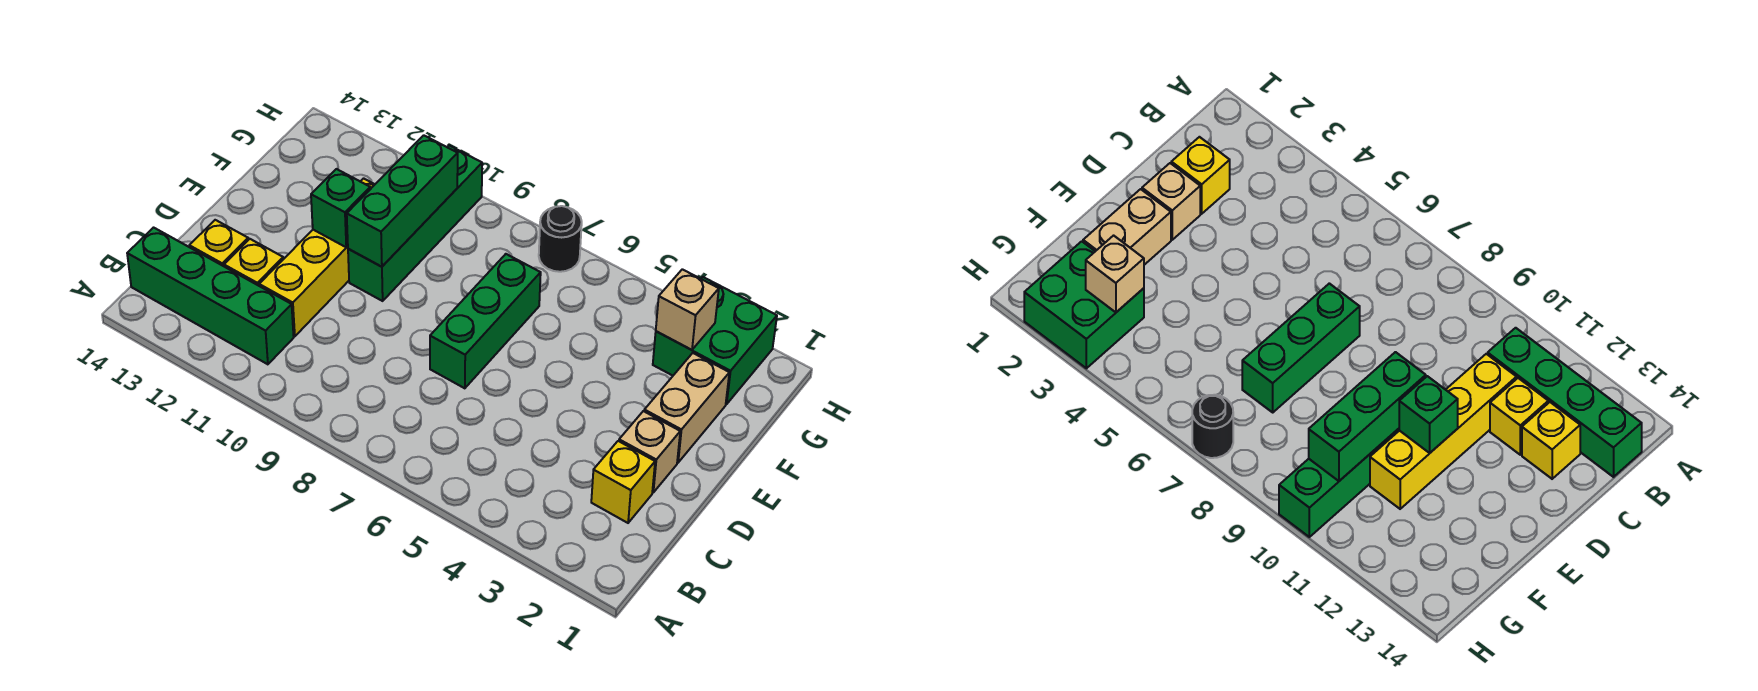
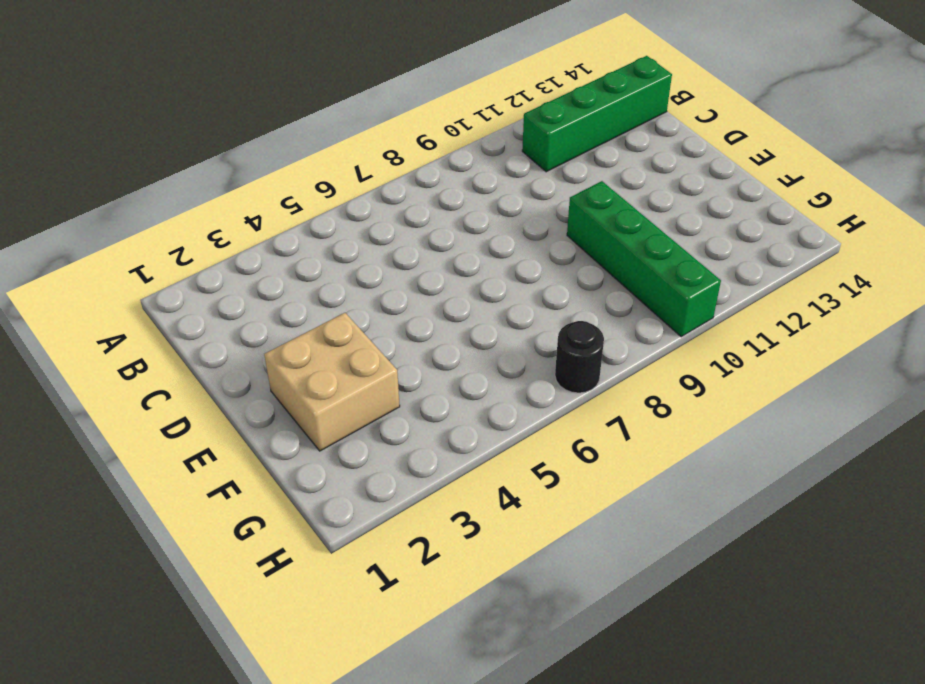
tan 2x2 brick [264,313,400,451] -> tan 1x2 brick [644,353,729,463]
none -> yellow 1x1 brick [591,441,655,523]
none -> yellow 1x4 brick [259,178,375,336]
none -> yellow 1x1 brick [224,239,283,286]

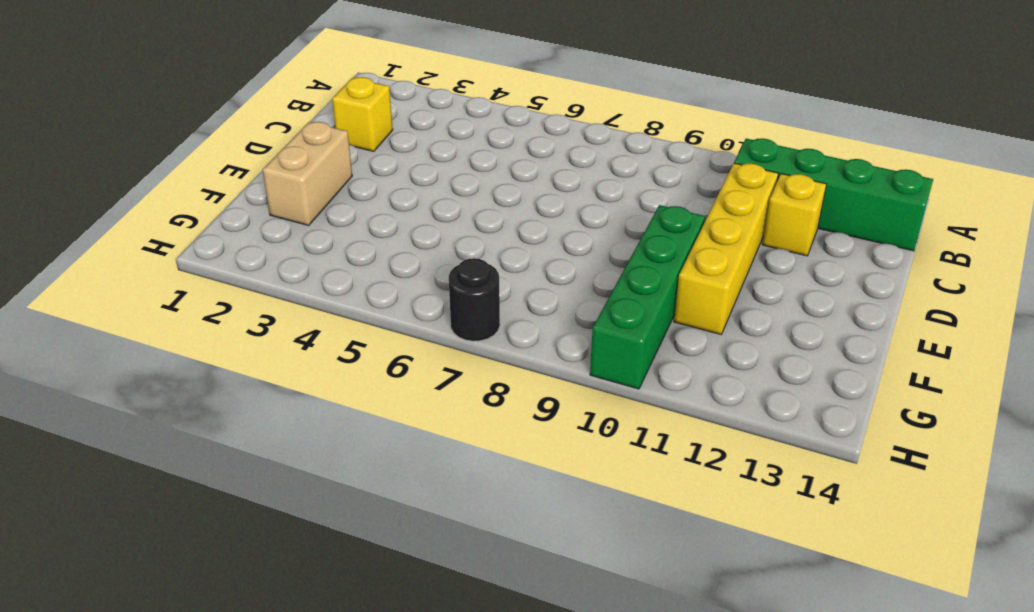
none -> yellow 1x1 brick [189,220,248,266]
none -> tan 1x1 brick [619,411,680,492]
none -> green 1x3 brick [430,254,541,388]

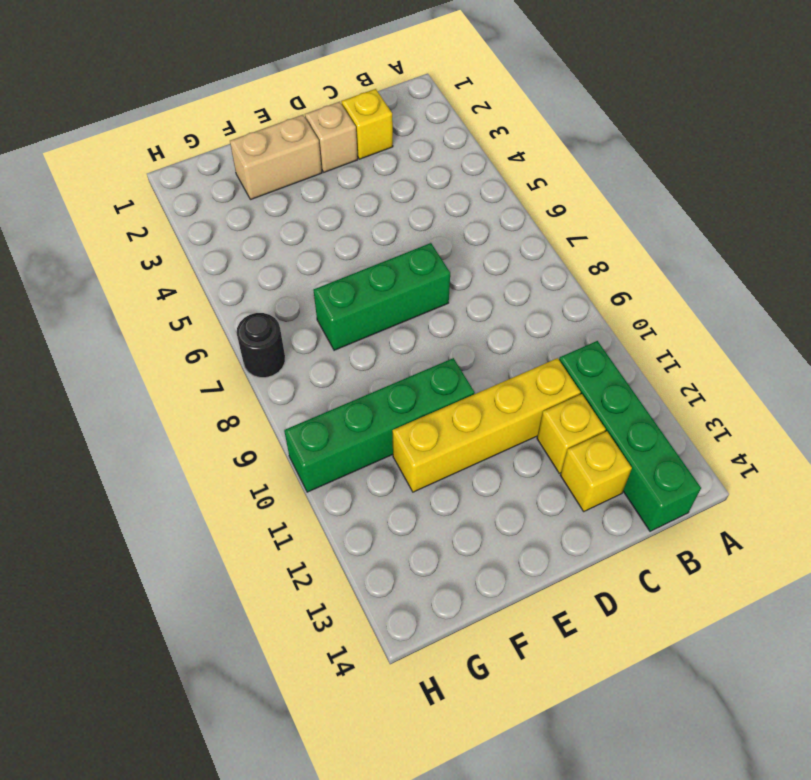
none -> green 2x2 brick [653,277,777,404]
none -> green 1x3 brick [347,135,458,267]
none -> green 1x1 brick [311,169,370,247]

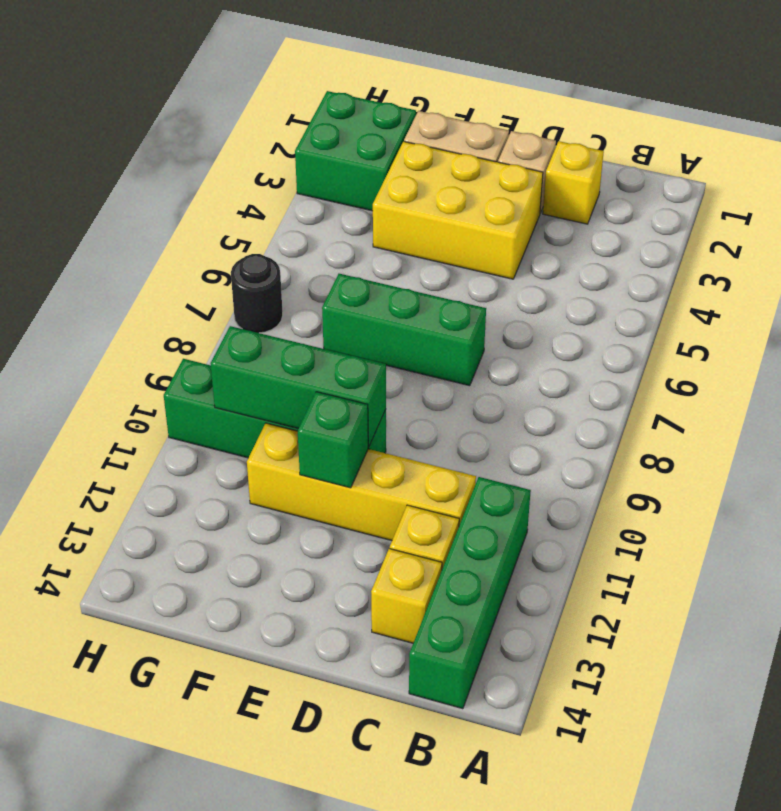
yellow 2x3 brick [373,142,543,279] -> none
none -> tan 1x1 brick [656,269,719,350]

